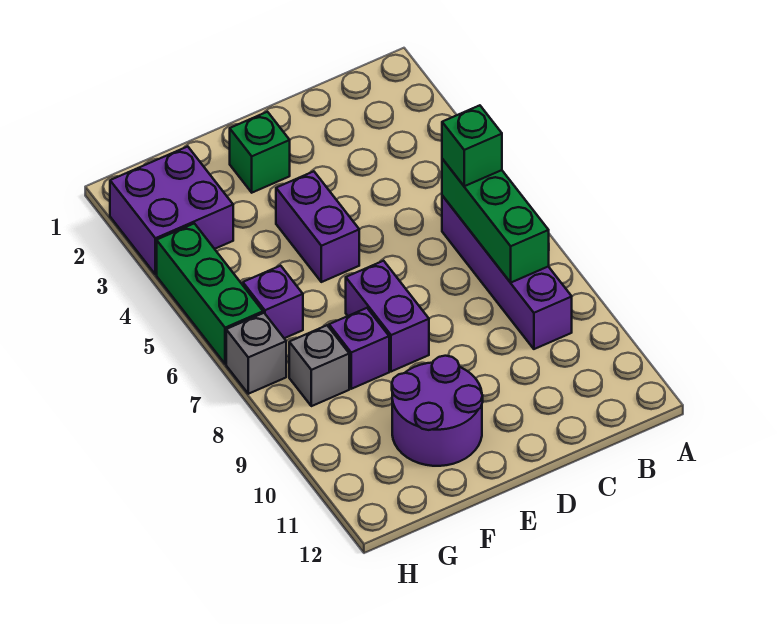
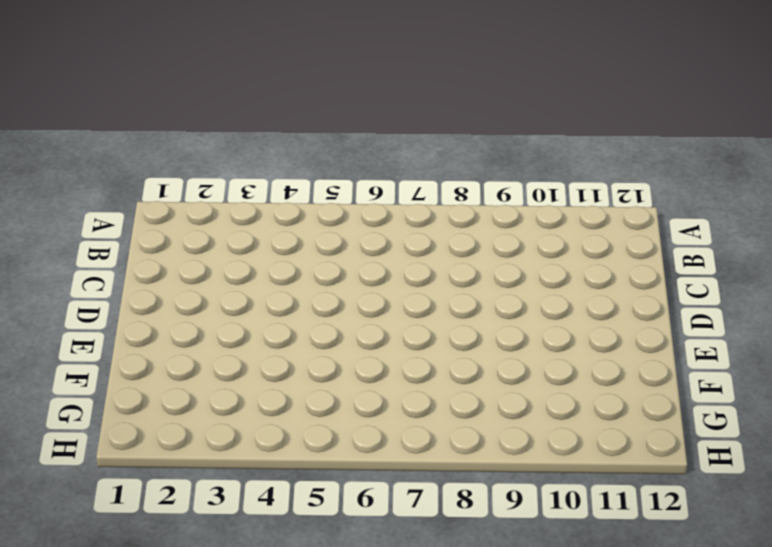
none -> purple 1x4 brick [442,196,572,349]
none -> green 1x1 brick [230,112,290,193]
none -> purple 1x2 brick [276,171,359,282]

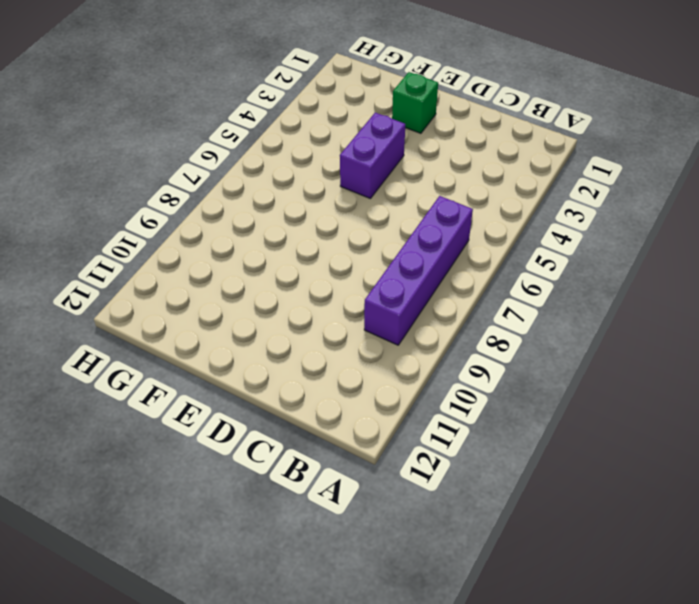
none -> purple 1x2 brick [346,261,429,372]
none -> purple 2x2 round brick [392,356,483,466]
none -> purple 1x1 brick [329,308,389,389]

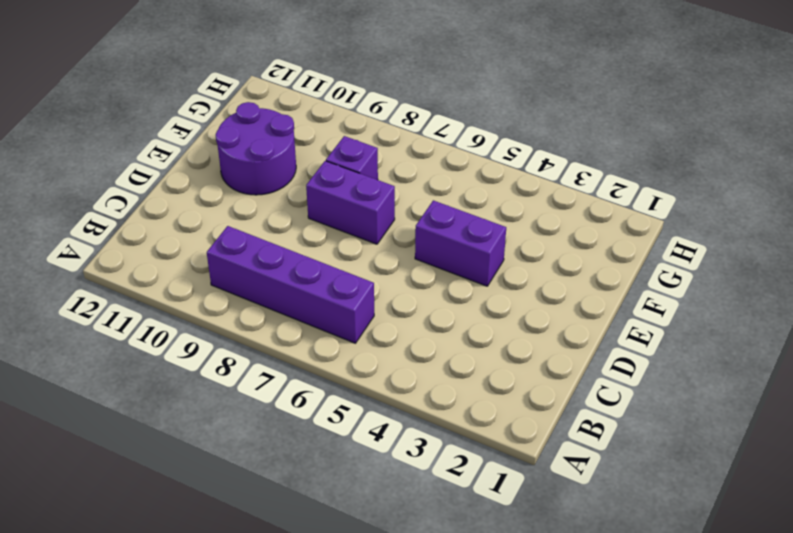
none -> green 1x1 brick [230,112,290,193]
none -> purple 2x2 brick [110,147,233,275]
none -> purple 1x1 brick [243,266,303,338]

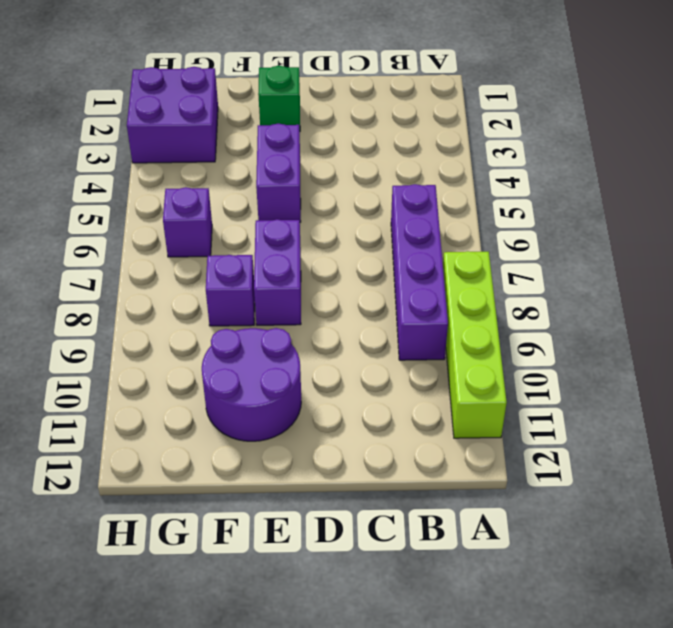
lime 1x4 brick [443,251,507,438] -> none
none -> grey 1x1 brick [289,325,349,406]
none -> green 1x3 brick [157,223,263,364]
none -> grey 1x1 brick [226,313,286,394]

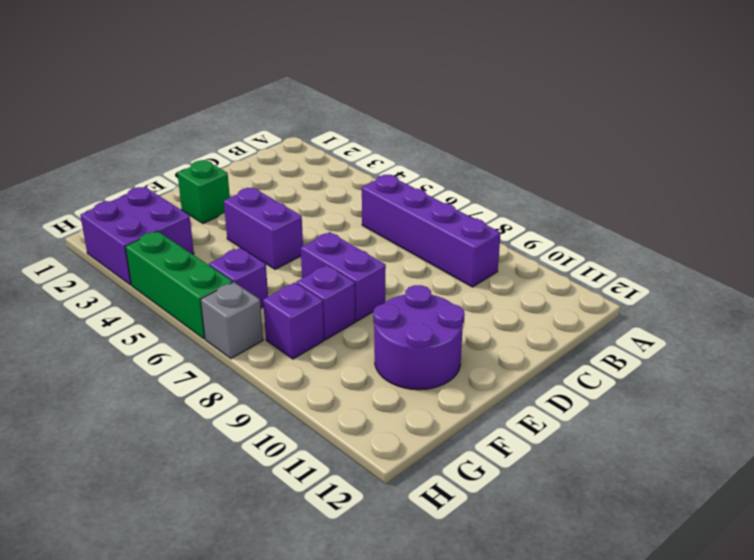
purple 1x1 brick [263,282,324,359] -> grey 1x1 brick [289,325,349,406]
none -> green 1x3 brick [442,159,549,283]
none -> green 1x1 brick [442,105,502,186]

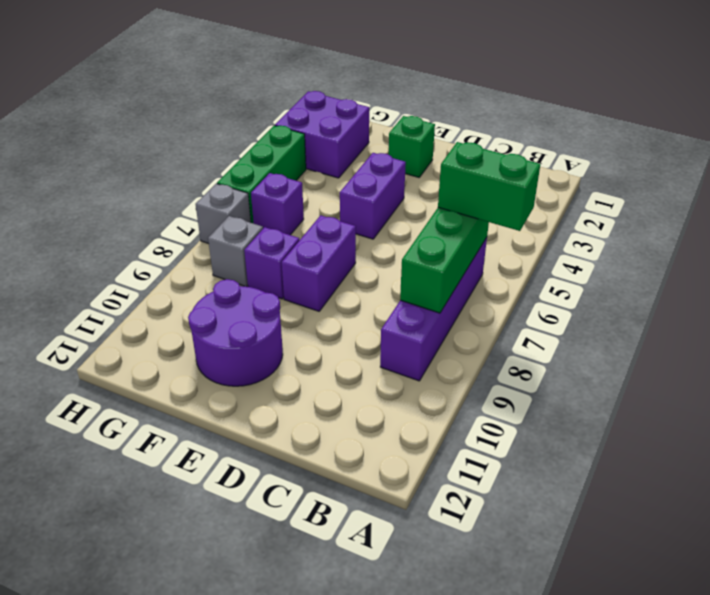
green 1x2 brick [438,142,540,231] -> green 1x1 brick [442,105,502,186]

